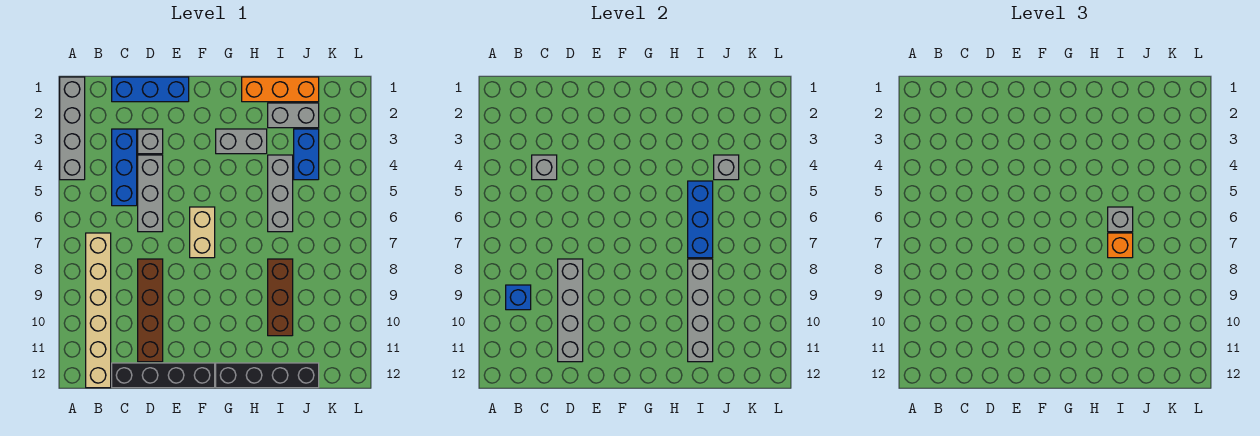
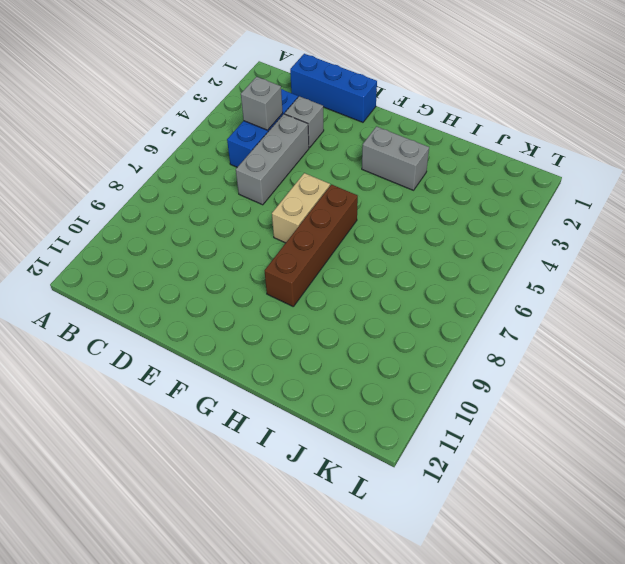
brown 1x4 brick [265,184,358,306] -> brown 1x4 brick moved to [138,259,163,362]
none -> grey 1x4 brick [60,77,85,180]
none -> tan 1x6 brick [86,233,111,388]
none -> black 1x4 brick [112,363,215,388]

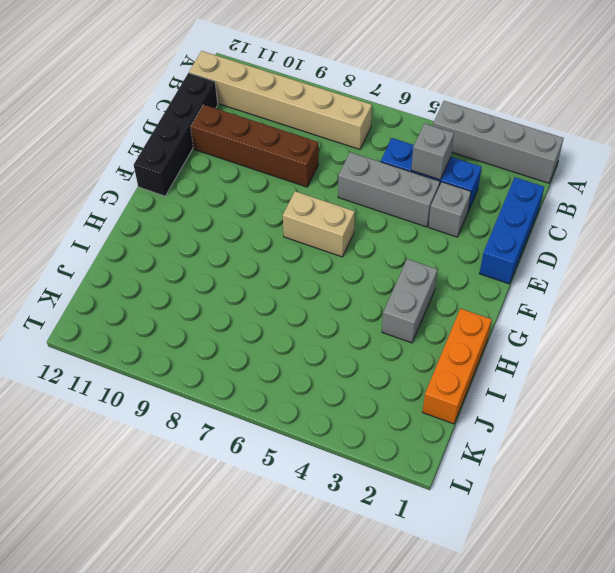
none -> black 1x4 brick [216,363,319,388]
none -> grey 1x2 brick [268,103,319,128]
none -> grey 1x3 brick [268,155,293,232]

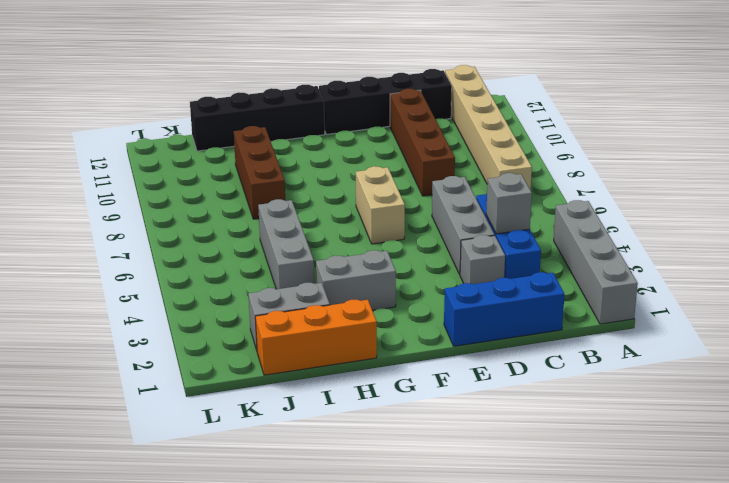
none -> blue 1x2 brick [294,129,319,180]
none -> blue 1x1 brick [506,285,531,310]
none -> grey 1x4 brick [558,259,583,362]

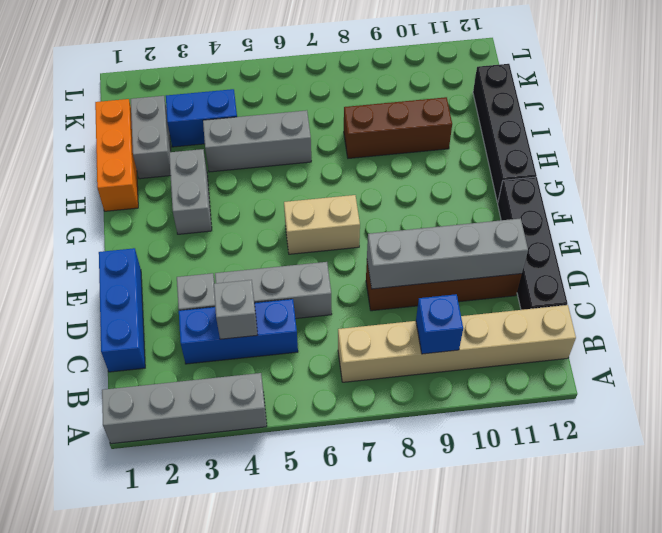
none -> blue 1x3 brick [688,181,713,258]
none -> grey 1x4 brick [688,259,713,362]
none -> grey 1x1 brick [714,155,739,180]

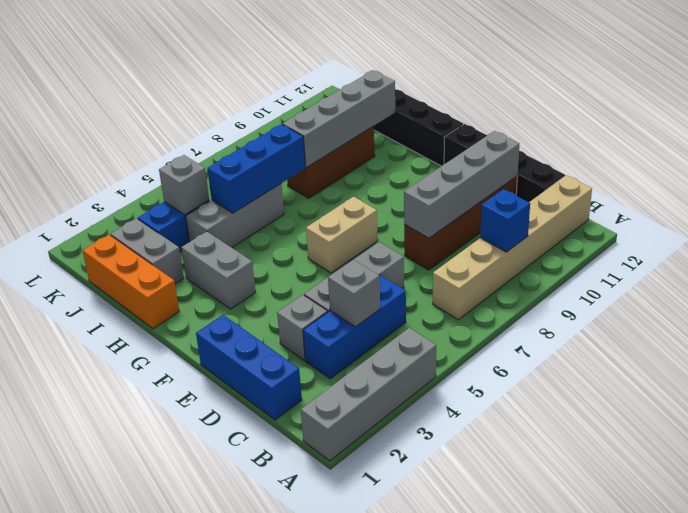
none -> grey 1x1 brick [1108,207,1133,232]
none -> orange 1x1 brick [1108,233,1133,258]

